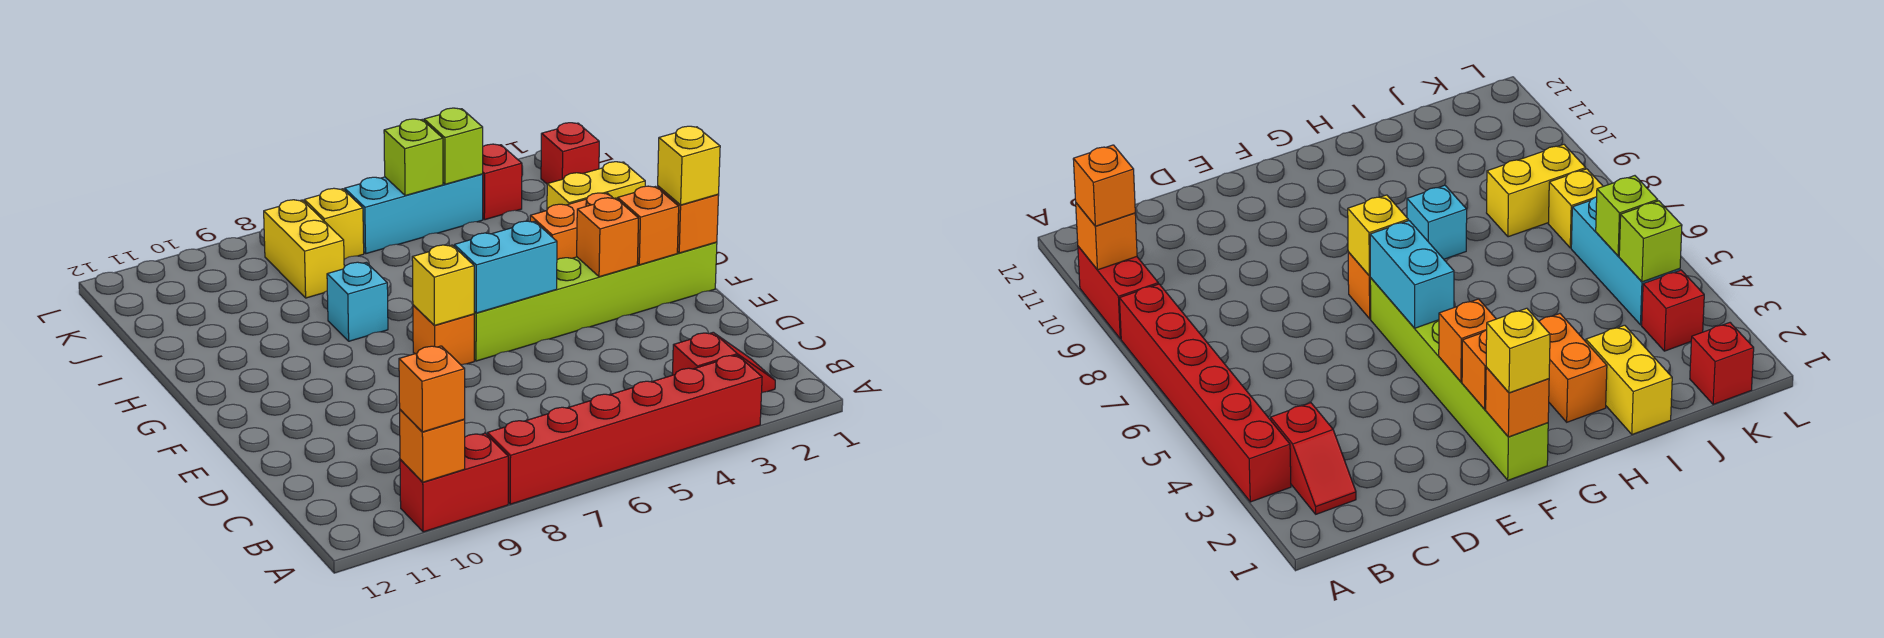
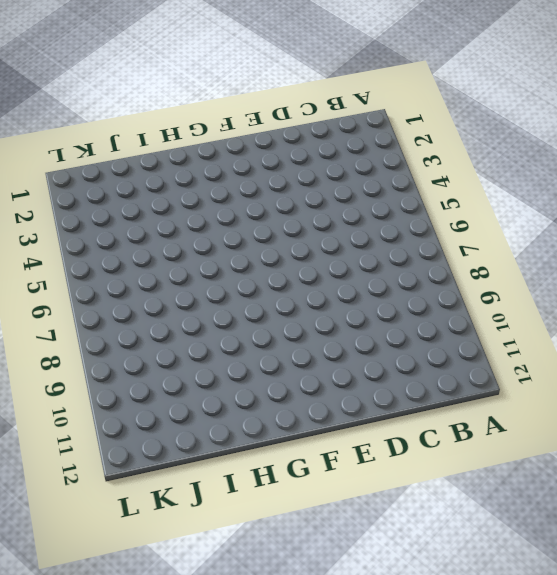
none -> red 1x6 brick [487,355,762,504]
none -> red 1x2 brick [400,433,508,532]
none -> red 1x2 slope [672,333,775,392]

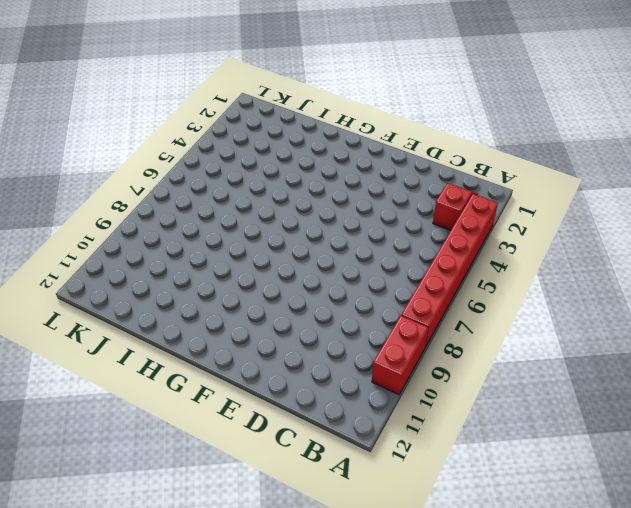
none -> lime 1x6 brick [474,242,717,361]
none -> orange 1x1 brick [413,305,474,365]
none -> orange 1x2 brick [530,193,612,260]

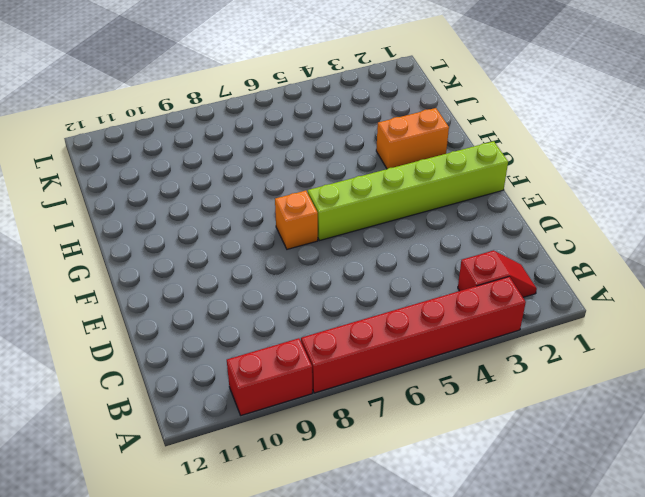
none -> cyan 1x1 brick [327,262,388,341]
none -> yellow 1x2 brick [547,162,645,209]
none -> yellow 1x2 brick [264,200,344,298]

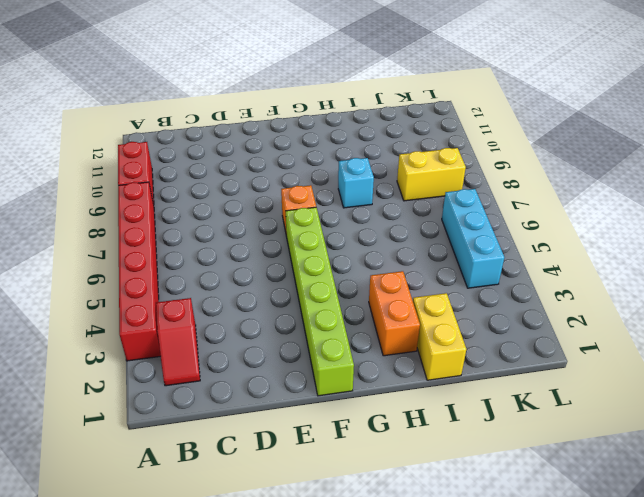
none -> red 1x1 brick [541,123,599,184]
none -> red 1x1 brick [483,144,522,220]
none -> yellow 1x1 brick [304,188,364,259]

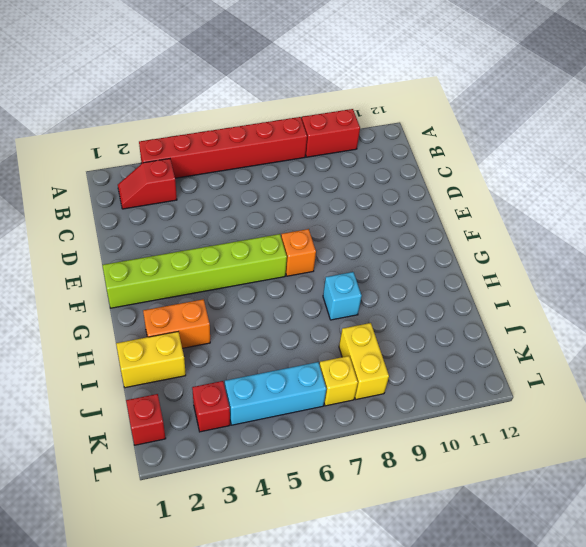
none -> orange 1x1 brick [400,410,465,482]
none -> orange 1x1 brick [658,186,719,253]
none -> orange 1x1 brick [618,186,679,265]

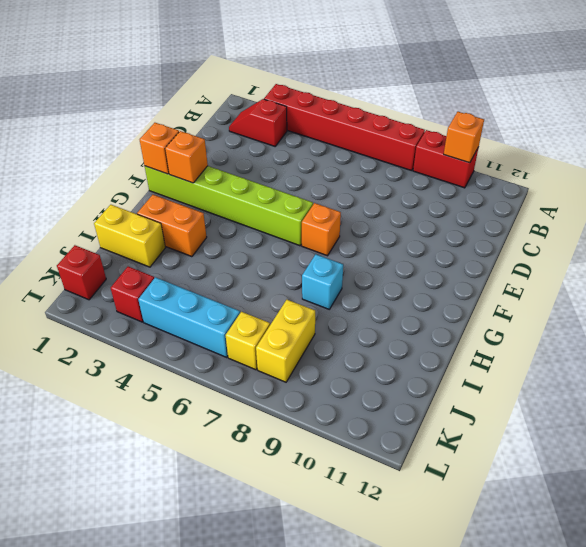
none -> orange 1x1 brick [577,198,639,277]
none -> cyan 1x2 brick [454,221,557,313]
none -> yellow 1x1 brick [412,245,474,325]

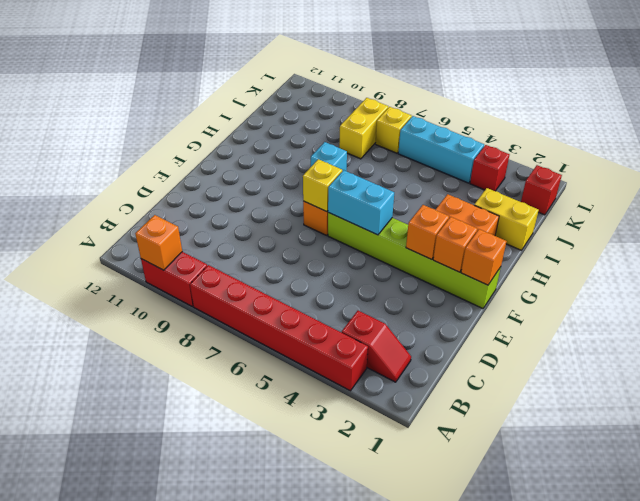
none -> lime 1x1 brick [424,108,483,184]
none -> lime 1x1 brick [384,119,443,196]
none -> orange 1x1 brick [399,346,465,432]

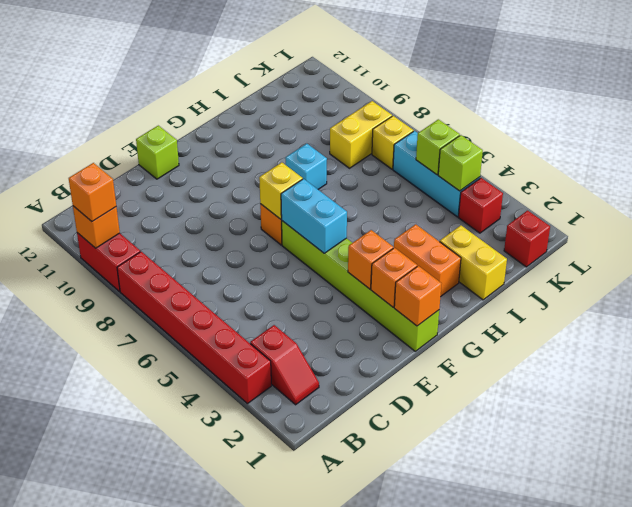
lime 1x1 brick [136,126,179,179] -> none
none -> yellow 1x1 brick [658,126,720,205]

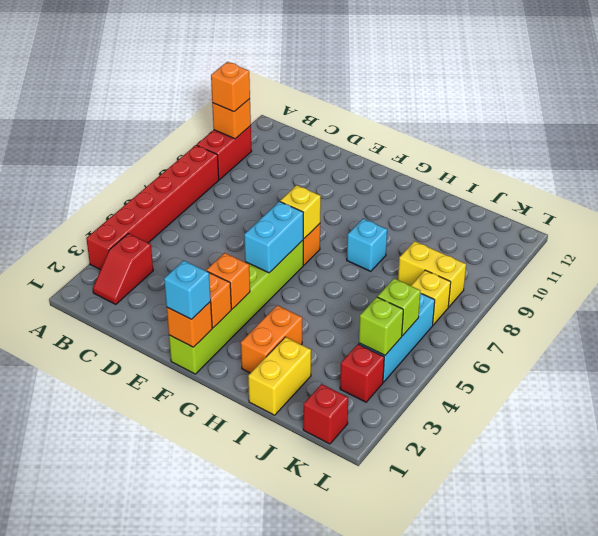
cyan 1x1 brick [164,260,211,319] -> yellow 1x1 brick [658,126,720,205]

